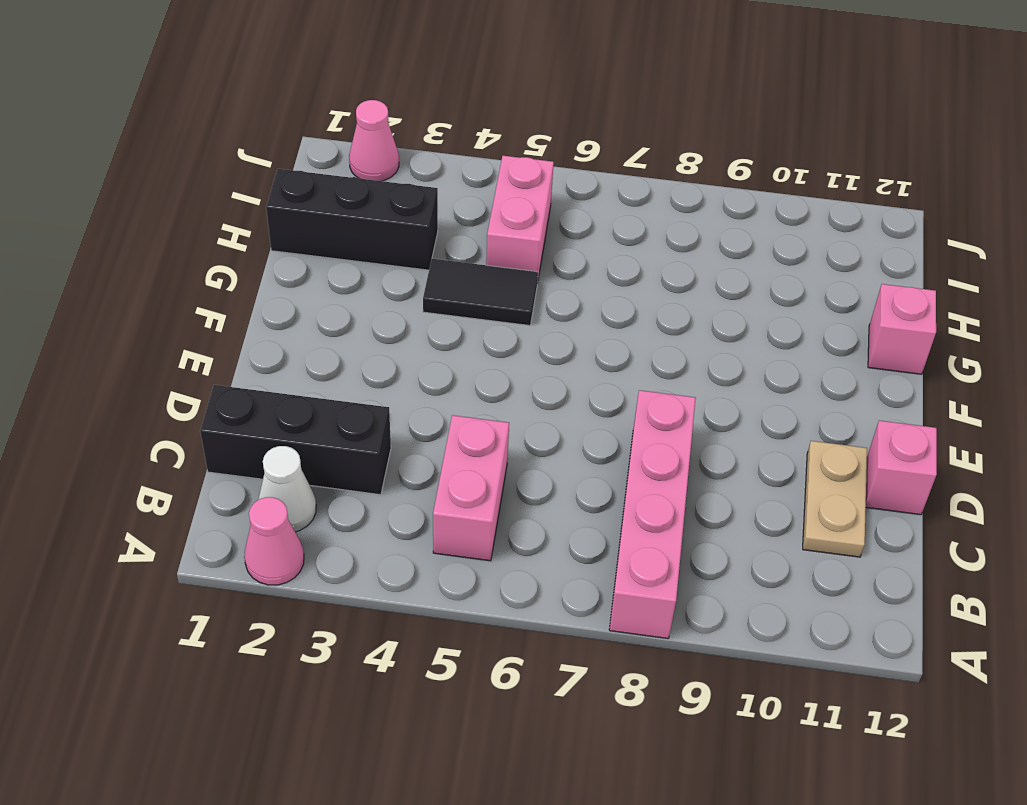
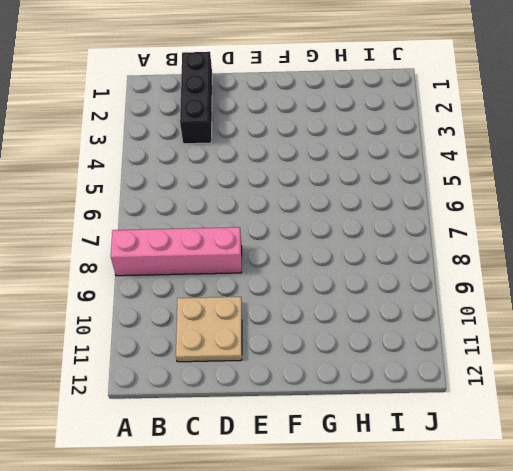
tan 2x2 plate [176,297,242,362] -> tan 1x2 plate [803,441,867,557]
none -> pink 1x1 cone [244,497,304,585]
none -> white 1x1 cone [258,446,316,532]
none -> pink 1x2 brick [433,415,509,561]

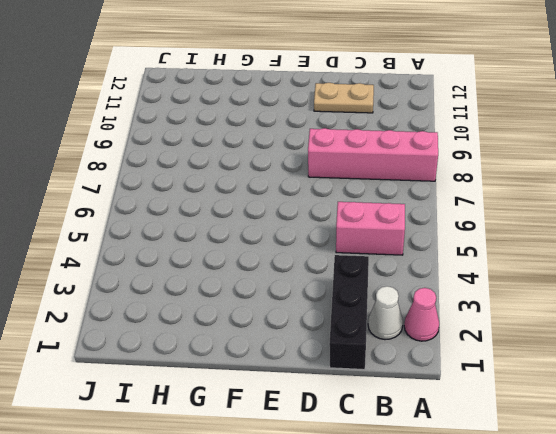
none -> pink 1x1 brick [866,421,937,515]
none -> black 1x2 tile [423,259,538,325]
none -> pink 1x1 brick [868,284,936,374]

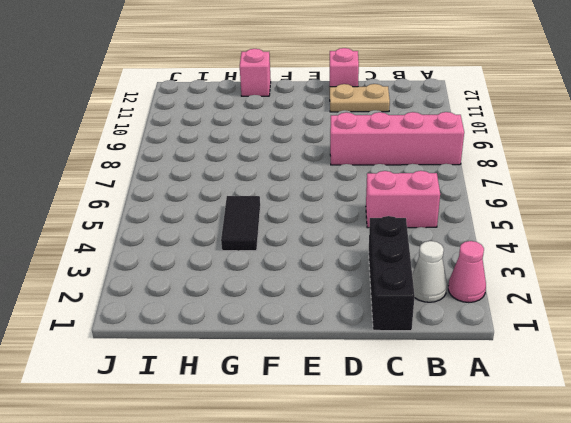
none -> black 1x3 brick [266,169,438,270]
none -> pink 1x2 brick [486,156,554,283]
none -> pink 1x1 cone [349,100,399,181]

